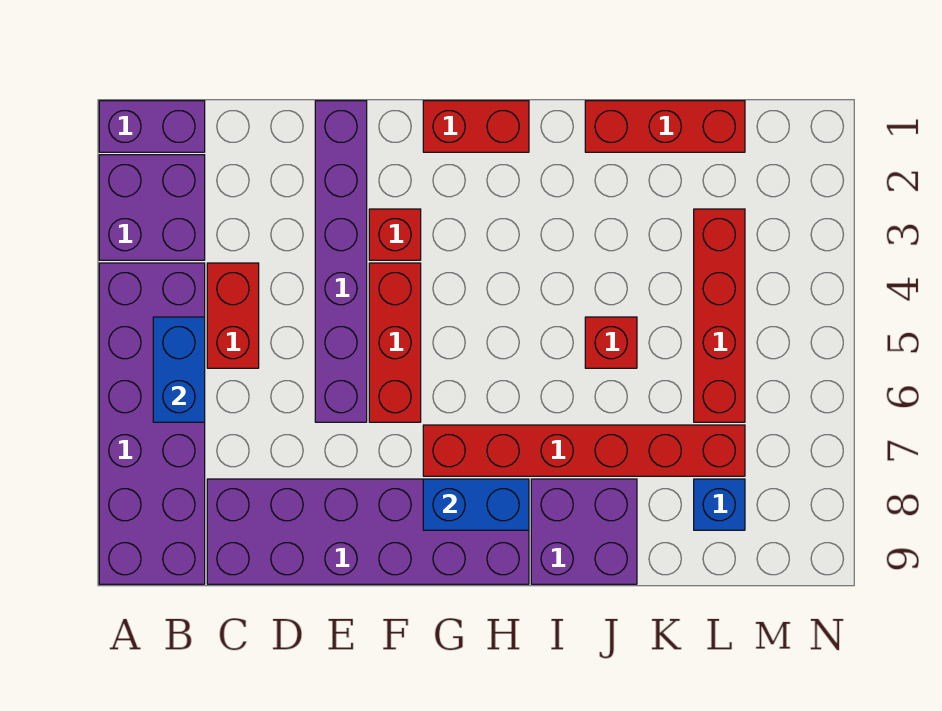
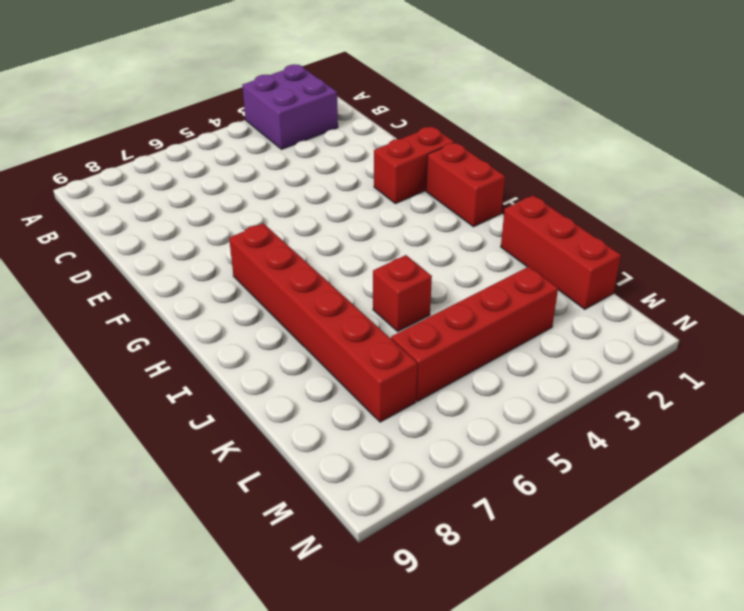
red 1x2 brick [374,127,454,204] -> red 1x2 brick moved to [207,263,259,368]
none -> purple 1x2 brick [99,101,205,152]
none -> purple 2x6 brick [99,263,205,584]
none -> purple 2x6 brick [207,479,529,584]

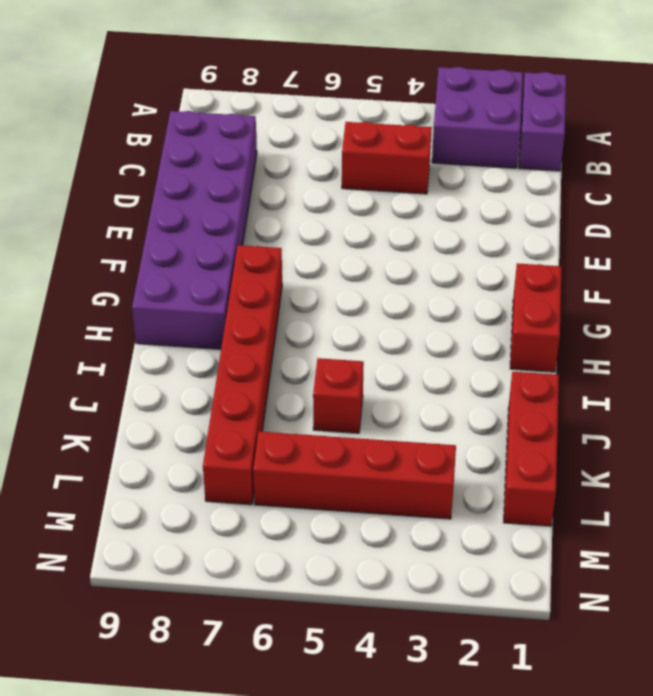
none -> purple 2x6 brick [99,263,205,584]
none -> purple 1x6 brick [315,101,367,422]
none -> red 1x1 brick [369,209,421,260]

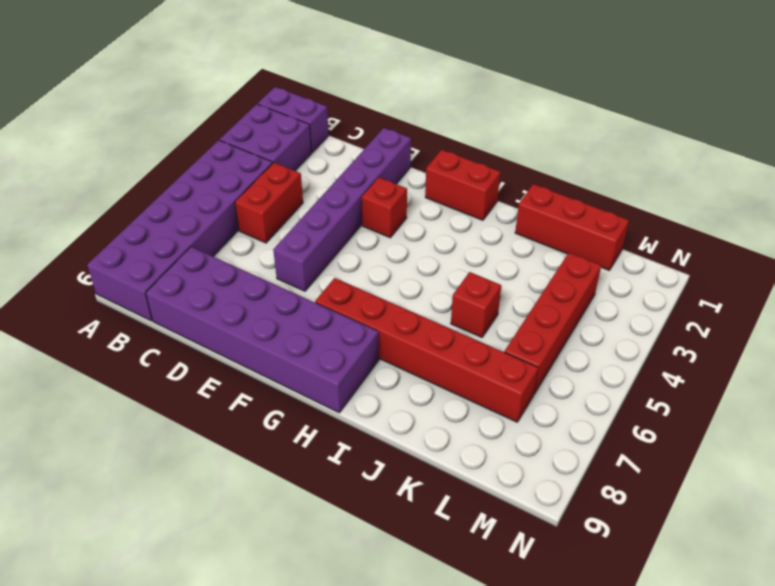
none -> red 1x3 brick [369,263,421,422]
none -> purple 2x2 brick [531,479,637,584]
none -> blue 1x1 brick [694,479,745,530]

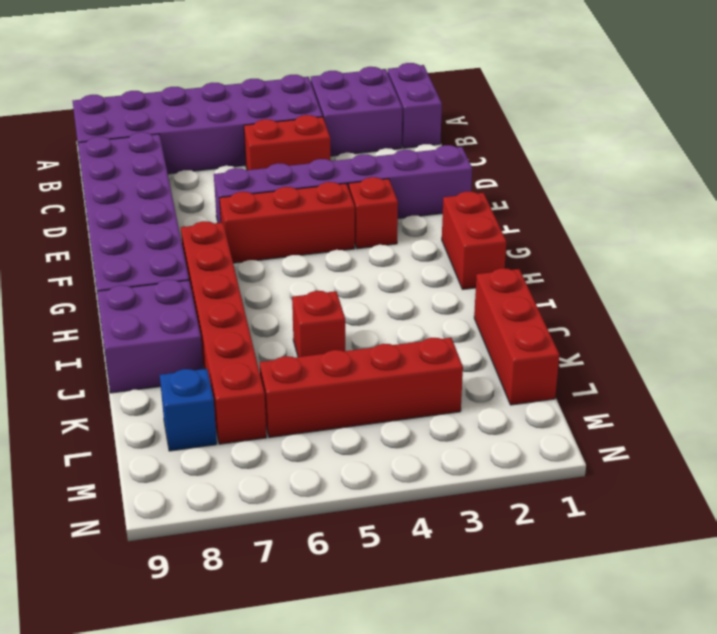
none -> blue 1x2 brick [153,317,205,422]
none -> blue 1x2 brick [423,479,529,530]

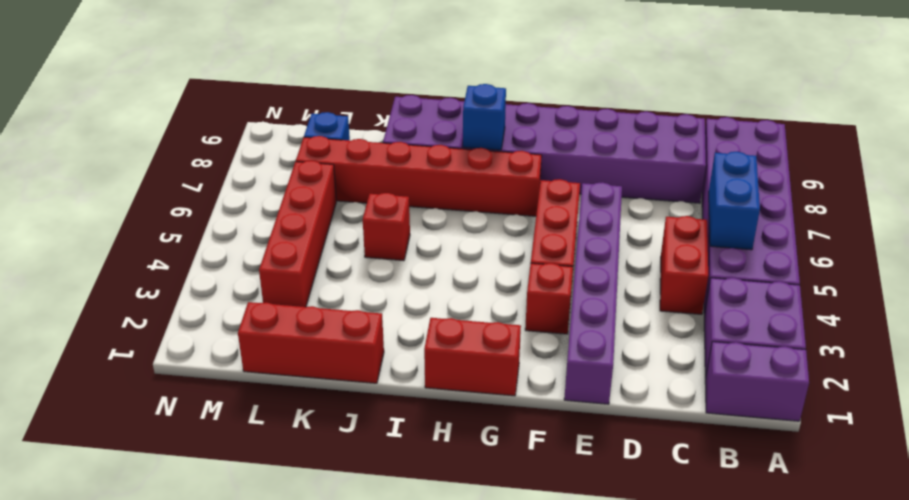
blue 1x1 brick [463,84,506,150] -> blue 1x2 brick [423,479,529,530]

